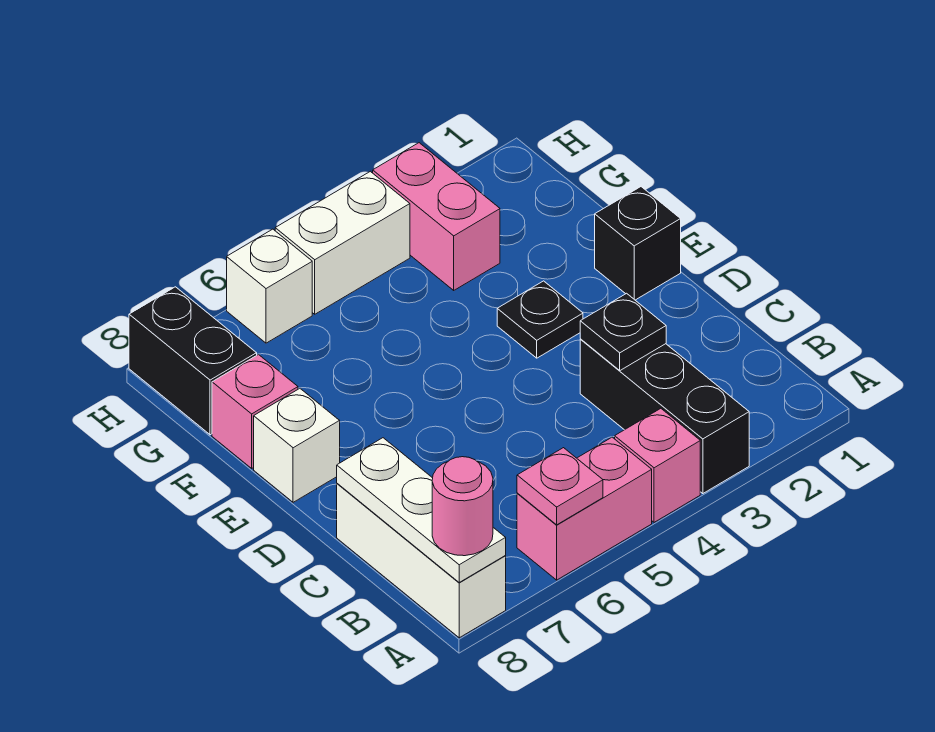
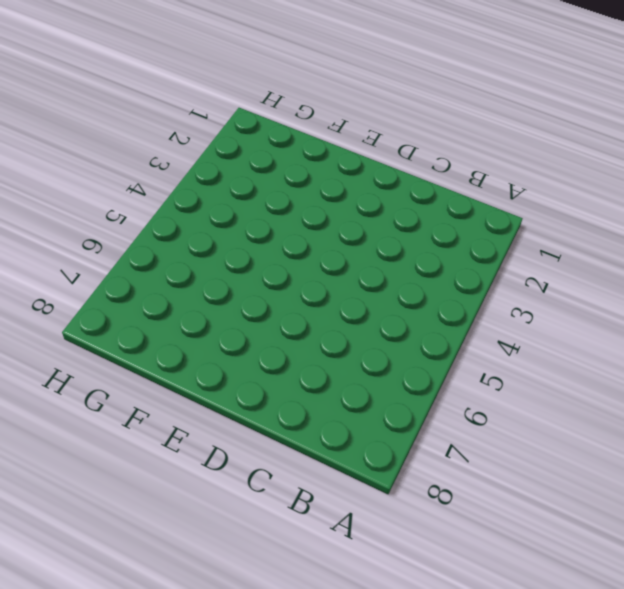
none -> black 1x3 brick [580,339,749,494]
none -> pink 1x1 brick [615,409,700,522]
none -> pink 1x2 brick [517,437,652,580]

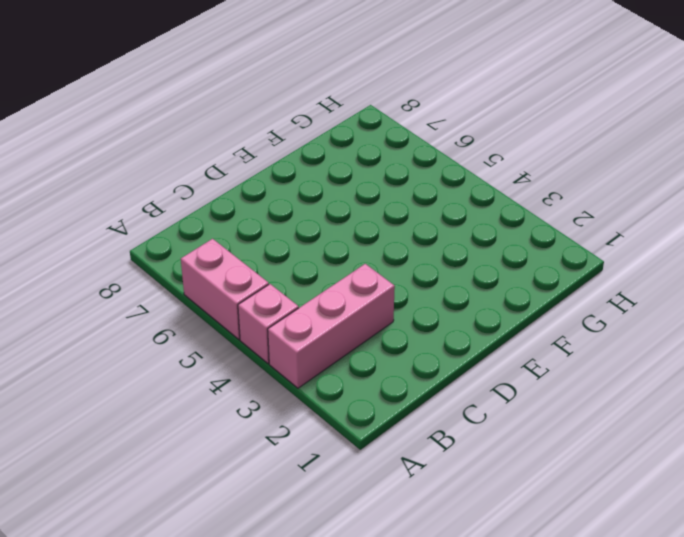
pink 1x3 brick [268,264,395,388] -> black 1x3 brick [580,339,749,494]
none -> white 1x3 brick [337,484,506,638]
none -> black 1x1 brick [595,187,681,300]
none -> black 1x1 plate [497,281,583,358]

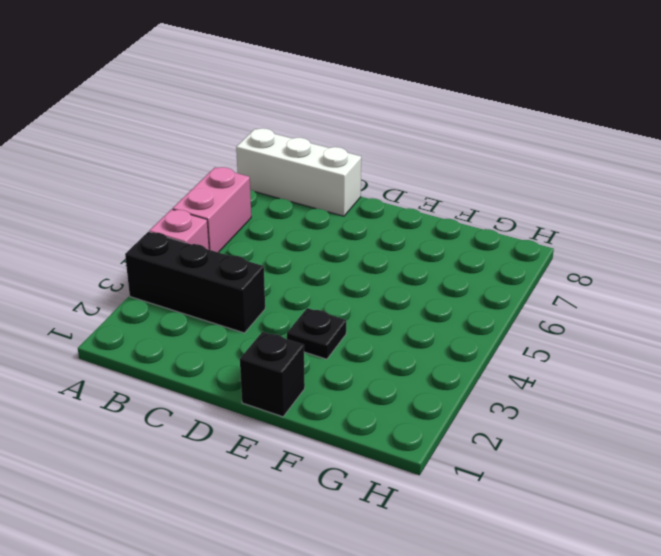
none -> white 1x1 brick [254,389,340,502]
none -> pink 1x1 brick [212,354,298,468]
none -> pink 1x2 brick [373,143,500,290]

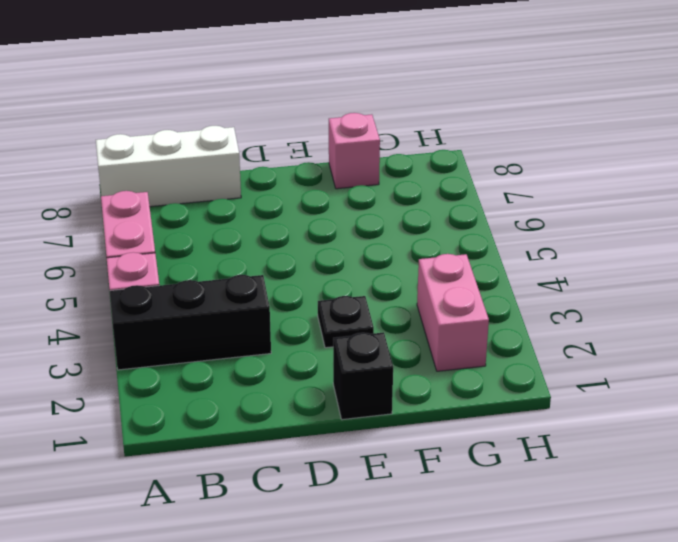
pink 1x2 brick [417,254,489,371] -> pink 1x2 brick turned to [373,143,500,290]
none -> white 1x1 brick [254,389,340,502]
none -> black 1x2 brick [129,287,257,435]
none -> white 1x2 brick [275,171,410,314]

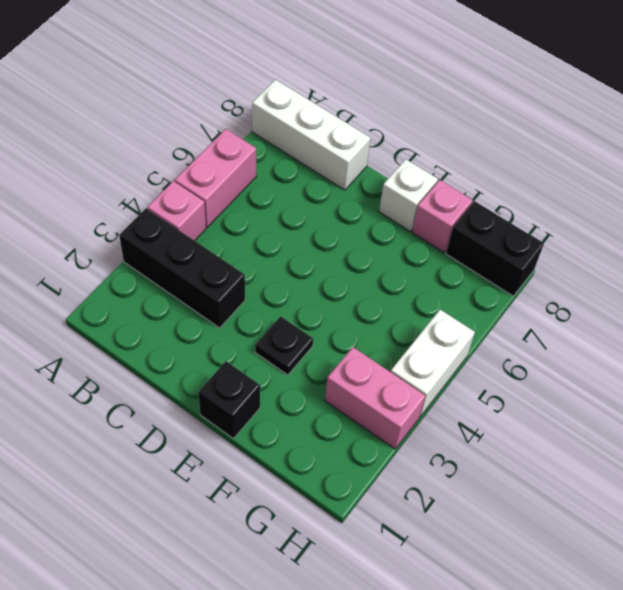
none -> white 1x1 brick [227,229,312,343]
none -> pink 1x1 plate [517,448,603,525]
none -> white 1x3 plate [337,438,506,582]

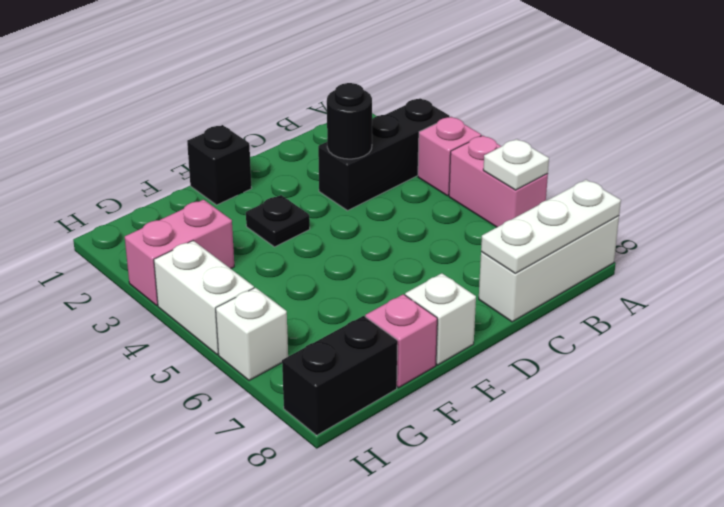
white 1x1 plate [483,139,549,190] -> pink 1x1 plate [517,448,603,525]
black 1x1 round brick [327,83,372,159] -> black 1x1 plate [580,293,666,371]
none -> pink 1x1 round brick [432,457,493,556]

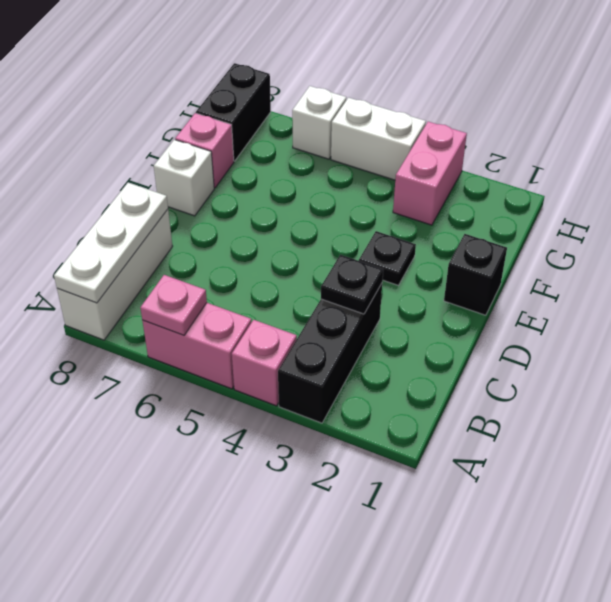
none -> pink 1x1 round brick [432,457,493,556]

